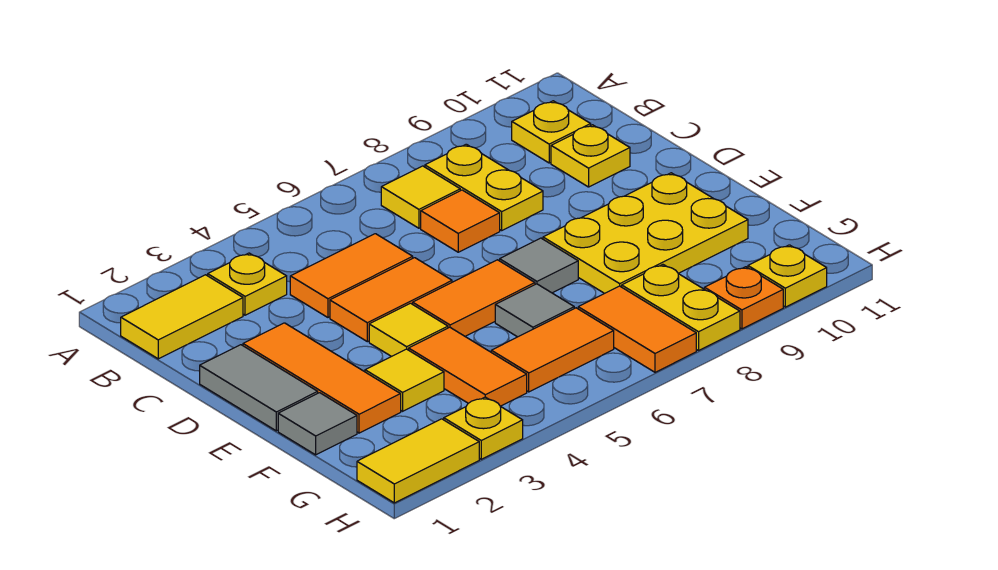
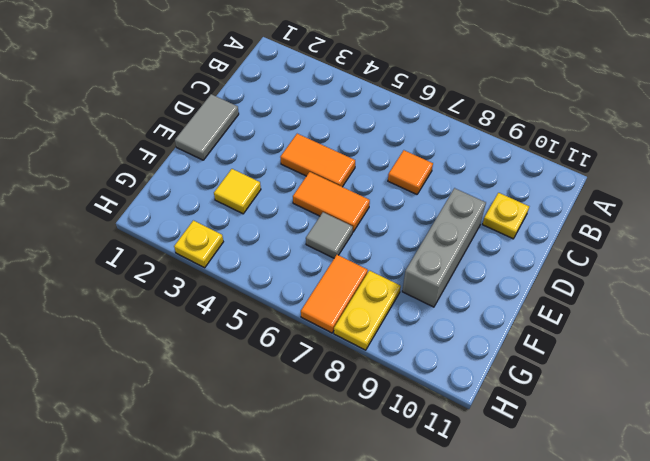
grey 1x3 brick [402,188,486,307] -> yellow 2x3 plate [543,173,748,293]
none -> yellow 1x2 tile [121,275,243,359]
none -> yellow 1x1 plate [208,253,287,315]
none -> yellow 1x1 tile [381,166,460,228]

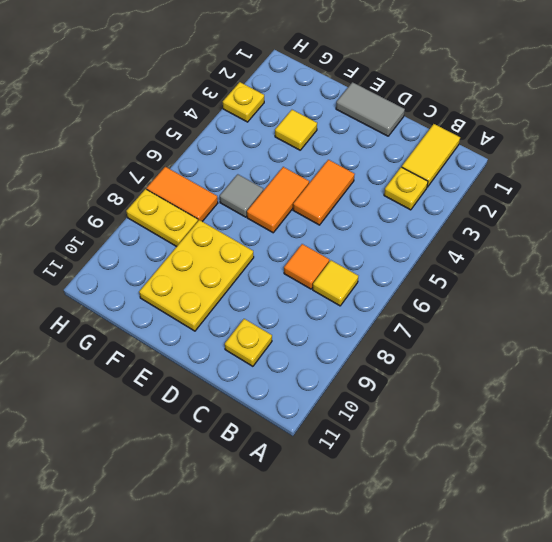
none -> yellow 1x2 plate [425,144,543,230]
none -> yellow 1x1 plate [512,101,591,163]
none -> orange 1x2 tile [290,234,413,317]

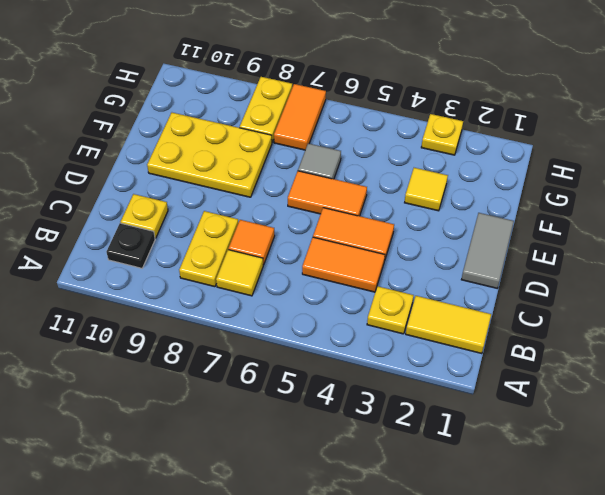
black 1x1 plate [107,223,155,268] -> yellow 1x1 plate [512,101,591,163]
none -> orange 1x3 tile [243,323,401,433]
none -> yellow 1x1 tile [369,303,448,357]
none -> grey 1x1 tile [500,238,578,293]

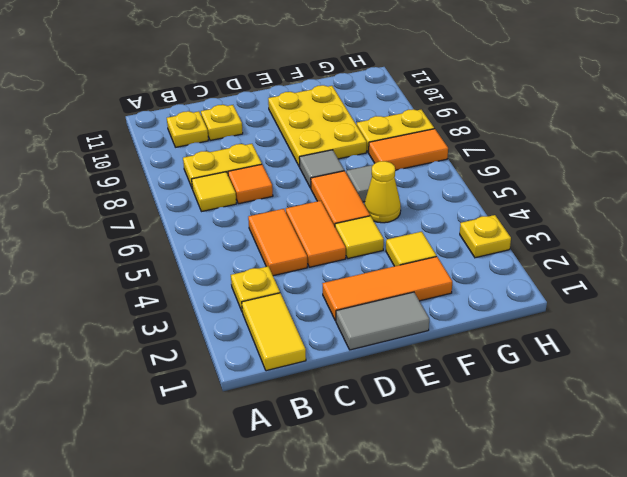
yellow 1x1 cone [364,161,401,223] -> none
none -> grey 1x1 tile [278,393,357,455]
none -> orange 1x2 tile [409,327,527,406]
none -> orange 1x2 tile [491,308,614,392]

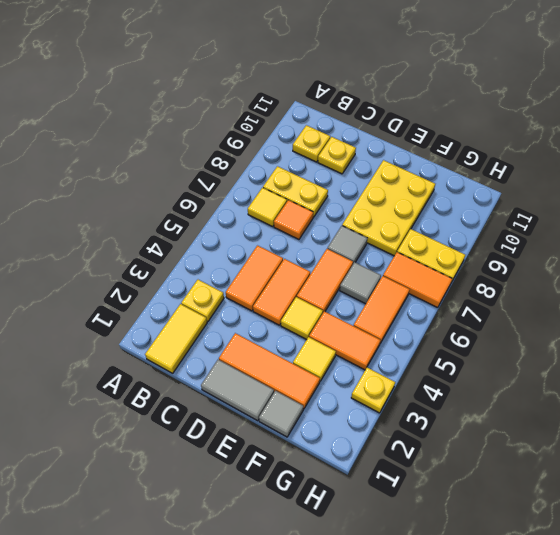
none -> yellow 1x2 tile [357,419,479,503]
none -> orange 1x1 plate [704,267,783,329]
none -> yellow 1x1 plate [748,245,827,307]

